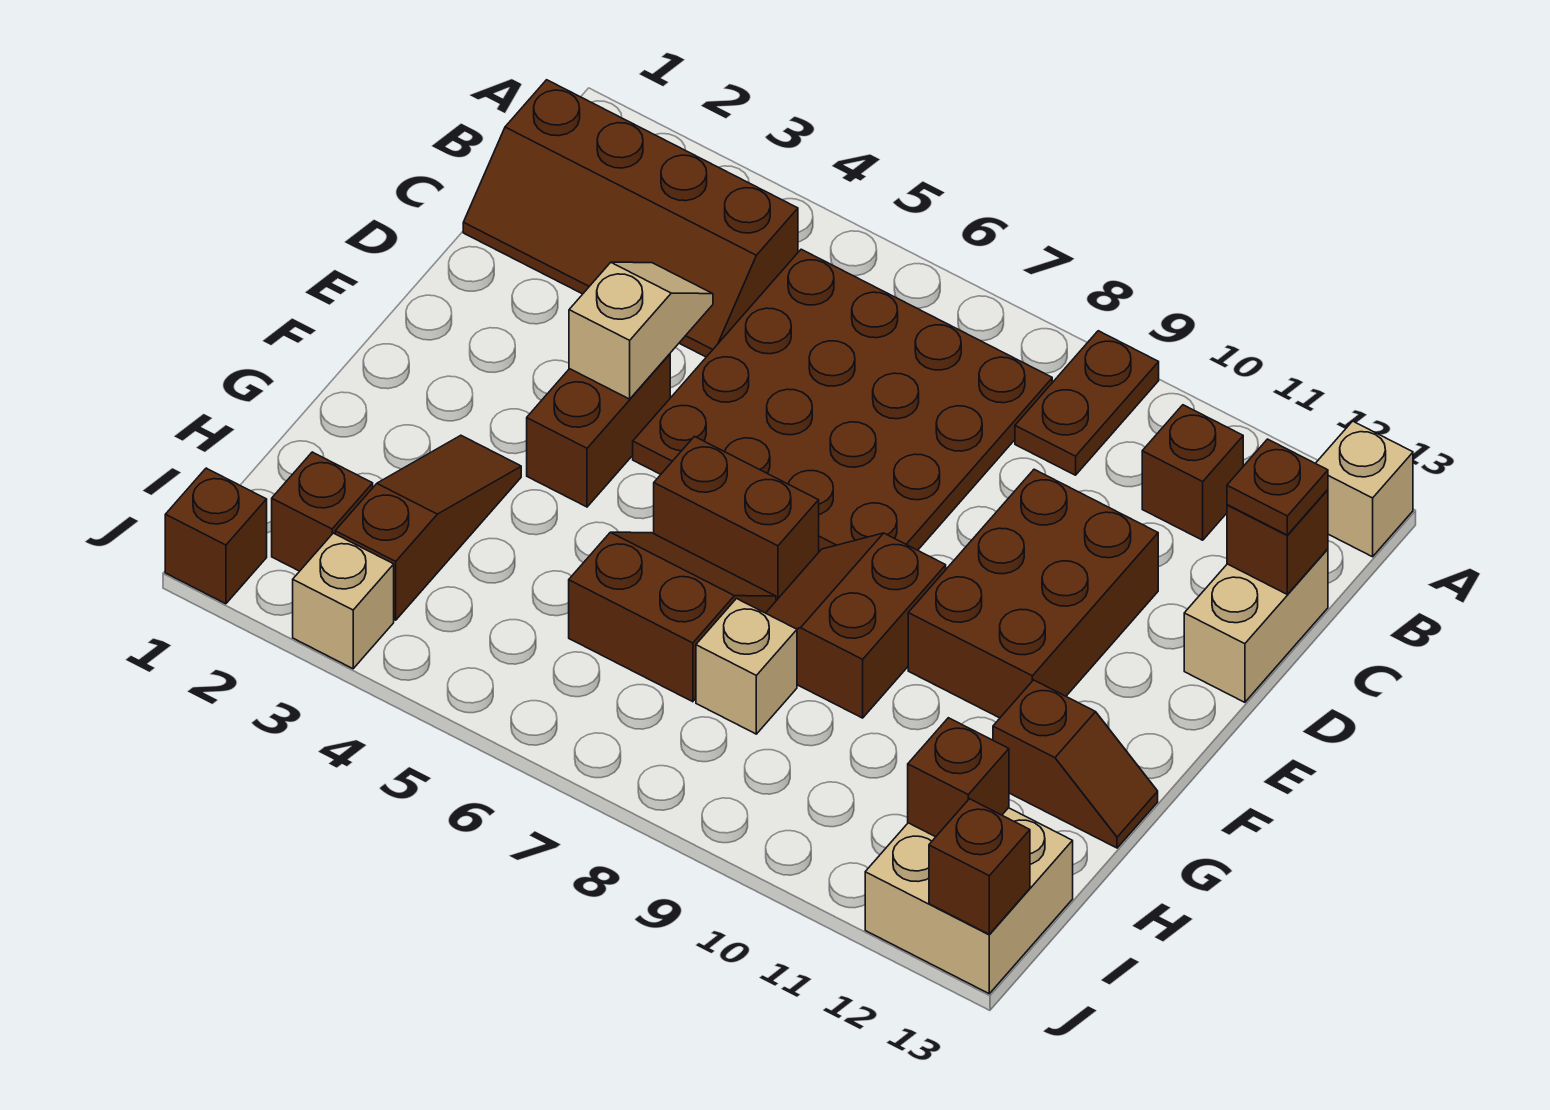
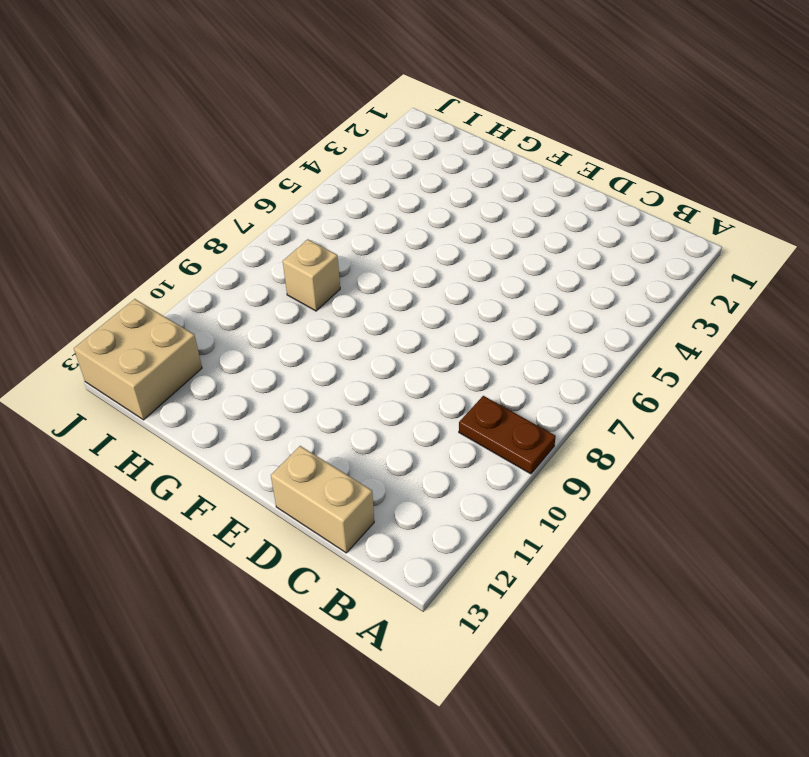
none -> tan 1x1 brick [1316,421,1413,557]
none -> brown 2x4 slope [463,80,798,357]
none -> brown 4x4 plate [633,249,1052,552]

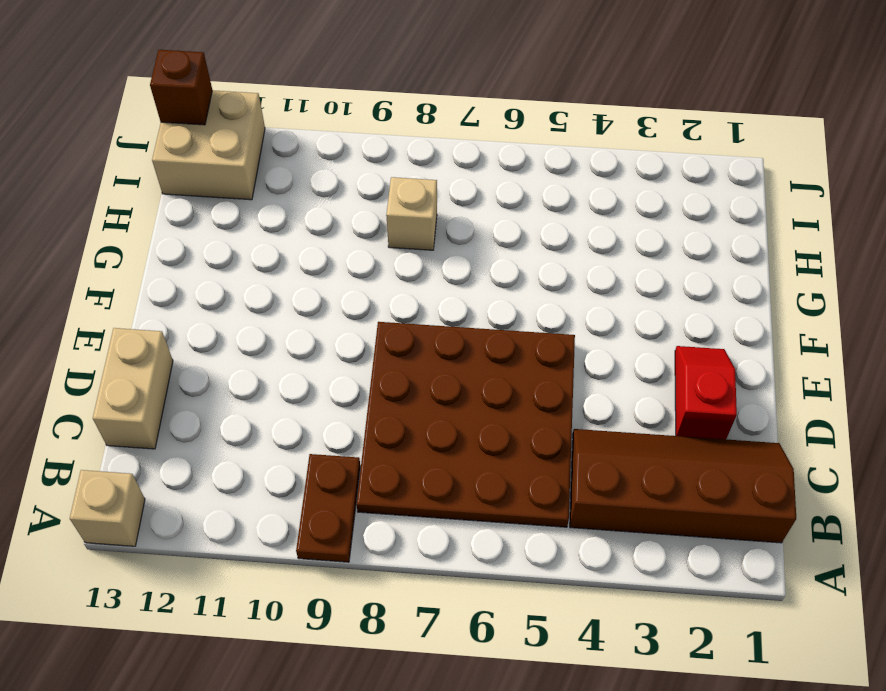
red 1x2 slope [675,346,737,439] -> none
none -> brown 1x1 brick [1142,405,1243,540]
none -> brown 2x3 brick [908,469,1158,718]
none -> brown 1x2 brick [527,354,670,507]

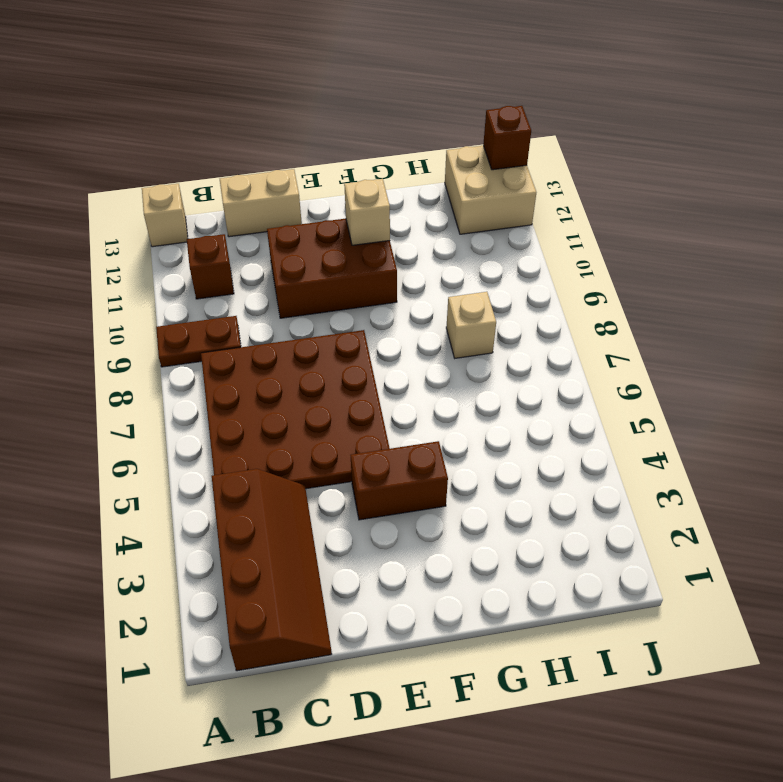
tan 1x1 brick [344,179,390,245] -> tan 1x1 brick moved to [293,533,394,669]
none -> brown 1x2 brick [654,437,819,601]
none -> brown 2x2 slope [766,533,946,718]
none -> brown 1x3 slope [335,435,521,620]

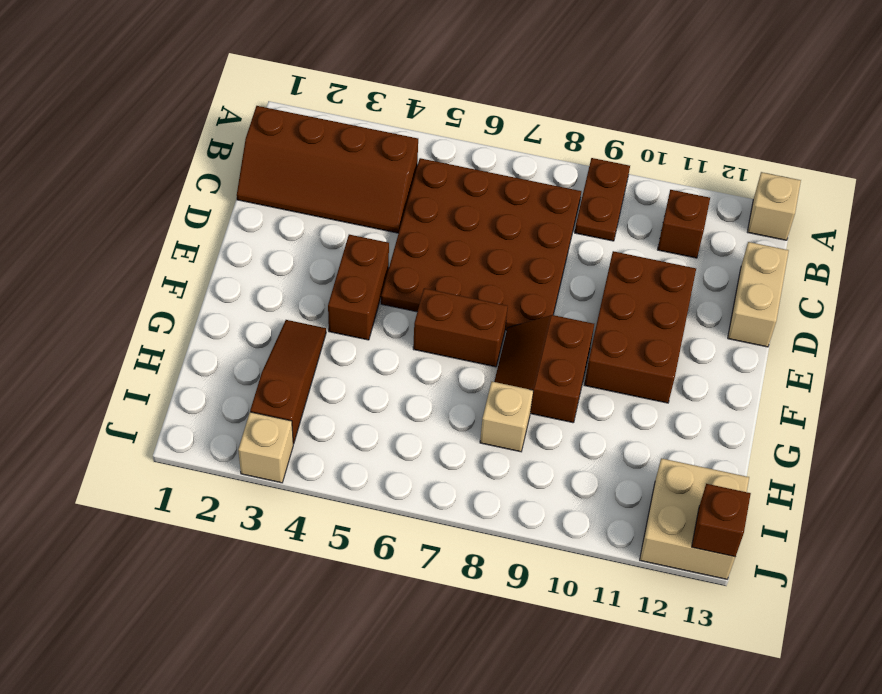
none -> brown 2x2 slope [569,532,776,702]
none -> brown 1x2 slope [993,680,1158,848]
none -> brown 1x1 brick [272,452,373,571]

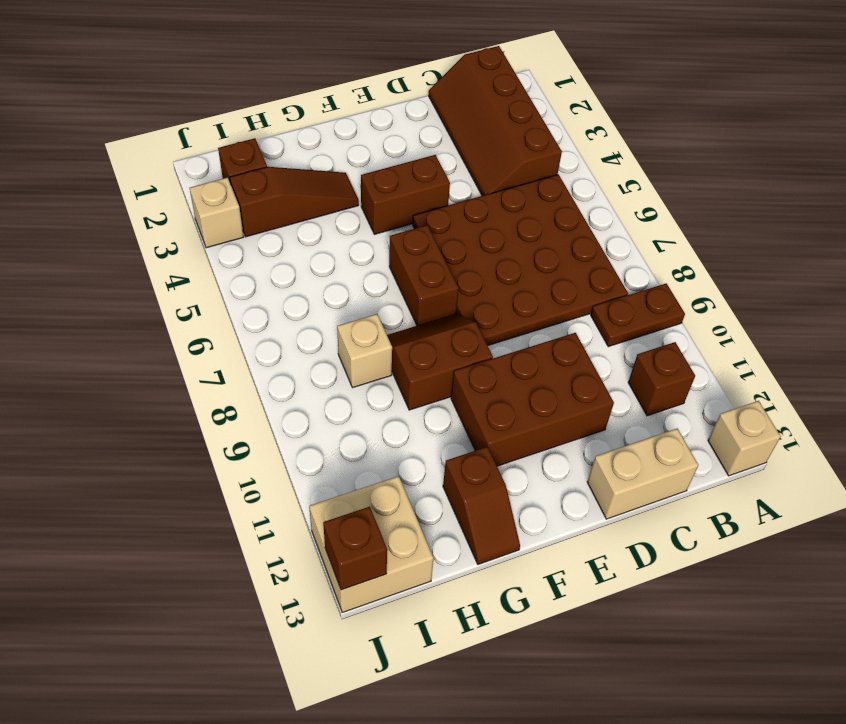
none -> brown 2x2 slope [569,532,776,702]
none -> brown 1x1 brick [165,468,267,604]
none -> brown 1x1 brick [1227,490,1328,594]

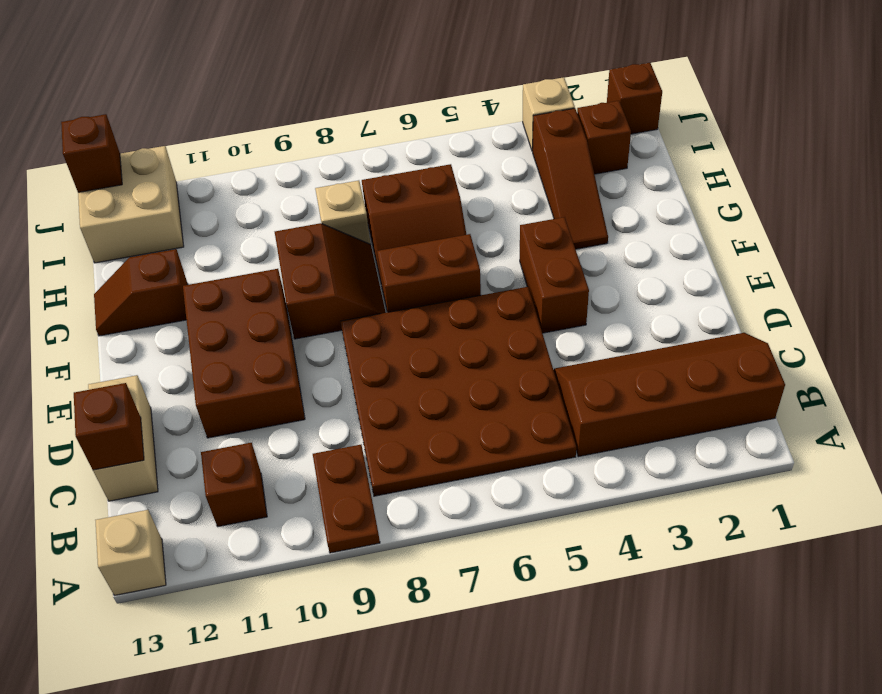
none -> tan 1x2 slope [569,262,713,399]
none -> brown 1x1 brick [908,718,1009,837]
none -> brown 1x1 plate [1227,439,1328,535]

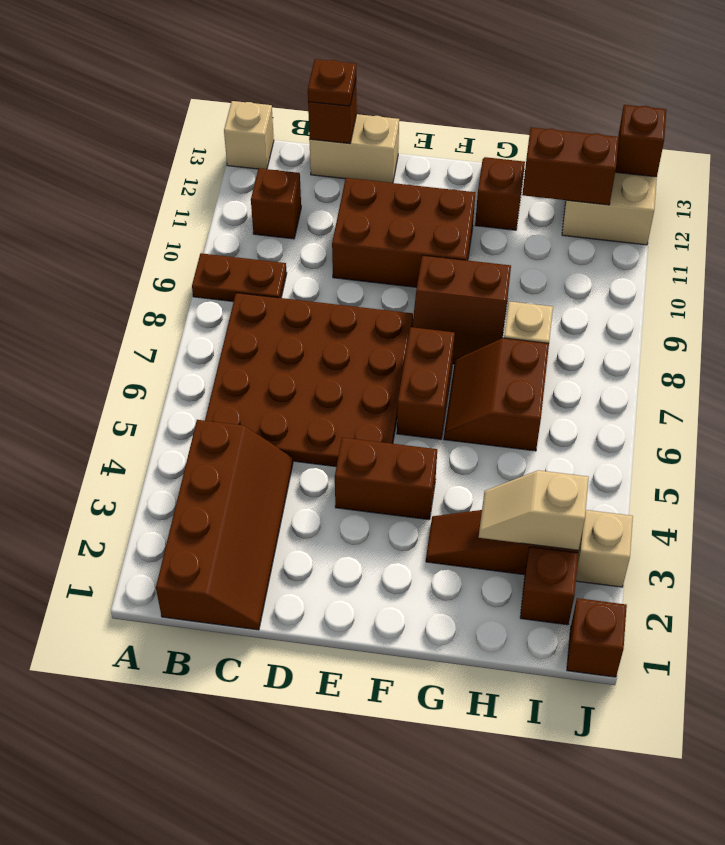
tan 1x2 slope [479,470,589,550] -> tan 1x2 slope moved to [569,262,713,399]
brown 1x2 brick [522,127,619,205] -> brown 1x1 brick [908,718,1009,837]

